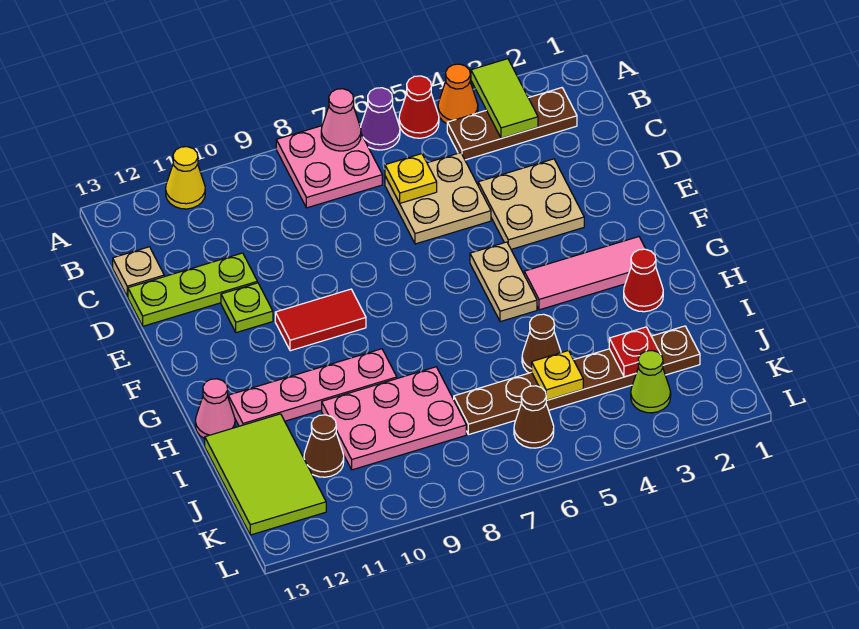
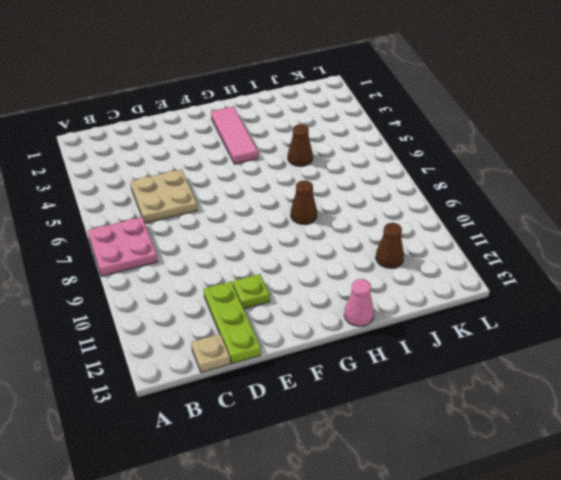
brown 1x1 cone [291,180,317,224] -> brown 1x1 cone moved to [514,386,554,448]
none -> orange 1x1 cone [438,64,478,124]
none -> red 1x1 cone [399,76,439,138]
none -> purple 1x1 cone [361,88,400,150]

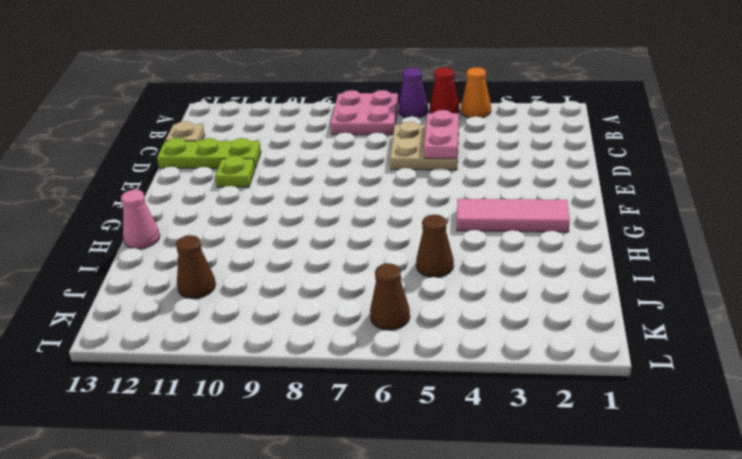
pink 1x2 plate [424,110,459,158] -> none
none -> yellow 1x1 cone [166,147,205,209]
none -> brown 1x3 plate [447,88,577,160]
none -> tan 2x2 plate [478,159,584,249]

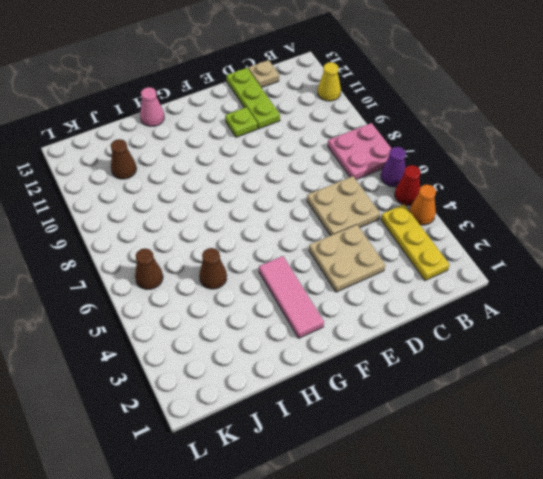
yellow 1x3 plate [381,205,450,281] -> brown 1x3 plate [447,88,577,160]
none -> tan 1x2 plate [470,242,537,322]
none -> red 1x2 tile [275,289,366,351]
none -> red 1x1 cone [624,249,663,312]

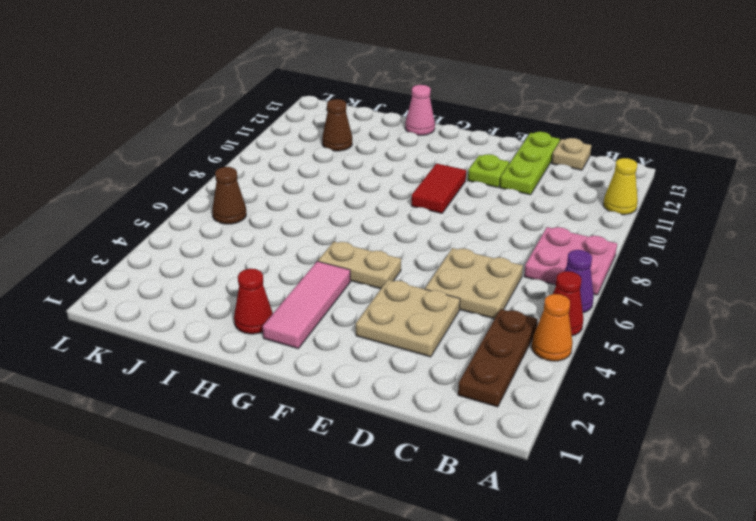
none -> pink 1x4 plate [228,349,397,426]
none -> brown 1x1 cone [522,314,561,373]
none -> pink 2x3 plate [322,367,466,470]

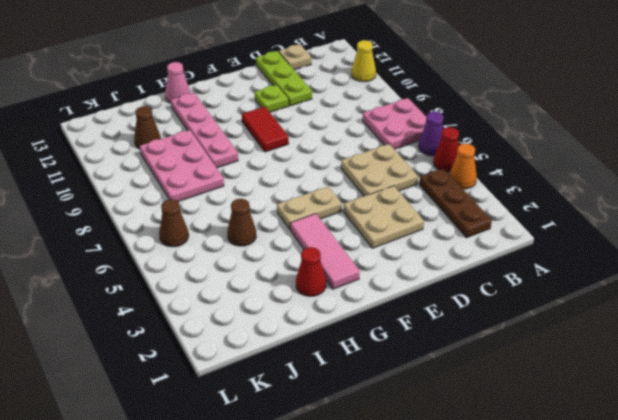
none -> lime 2x3 tile [205,414,326,535]
none -> brown 1x6 plate [454,326,700,435]
none -> lime 1x1 cone [631,350,671,413]

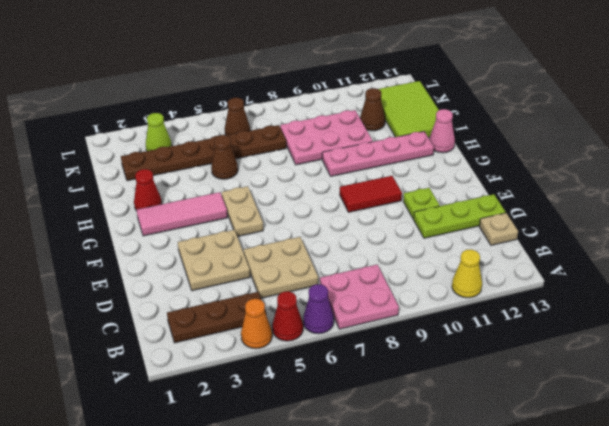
none -> lime 1x2 tile [471,59,538,138]
none -> pink 1x1 cone [321,89,361,151]
none -> yellow 1x1 plate [385,154,437,203]

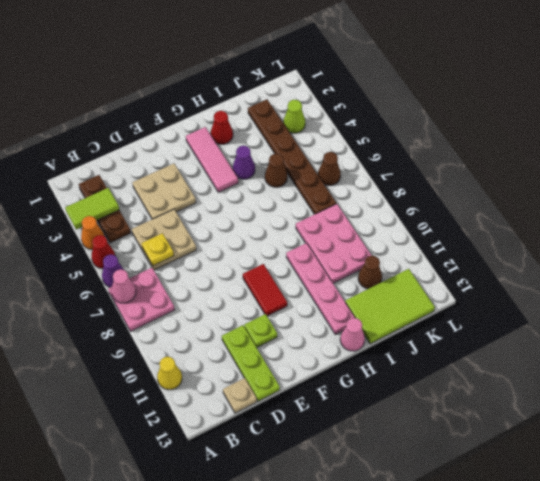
purple 1x1 cone [233,146,255,179] -> none
none -> tan 1x2 plate [470,242,537,322]
none -> red 1x1 plate [609,327,661,377]
none -> yellow 1x1 plate [532,350,583,400]

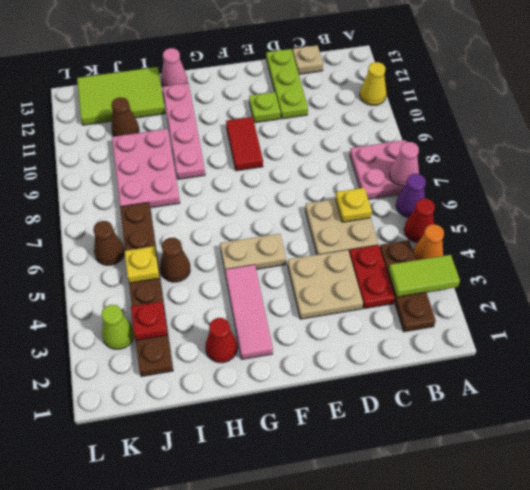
red 1x2 plate [349,245,395,309] -> none

